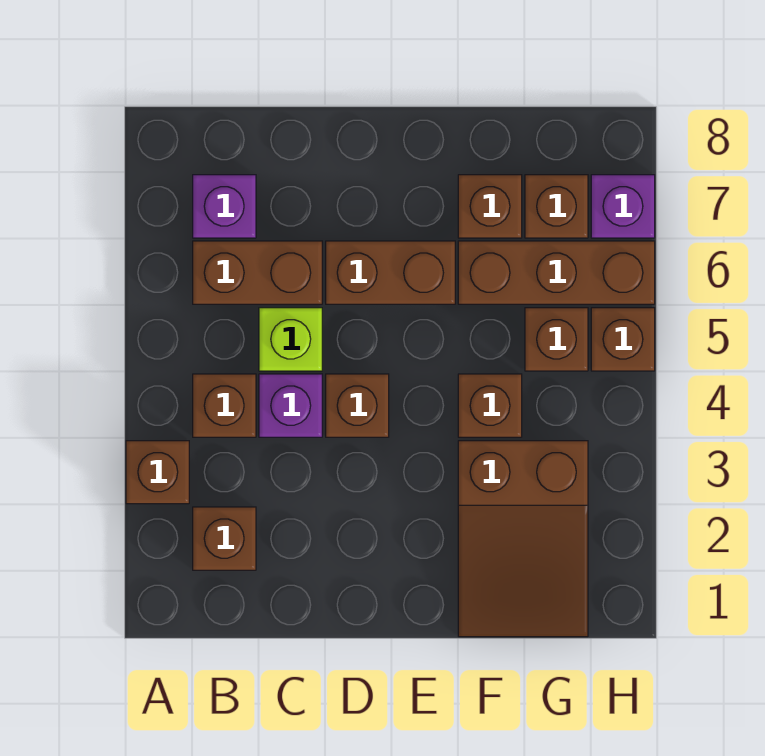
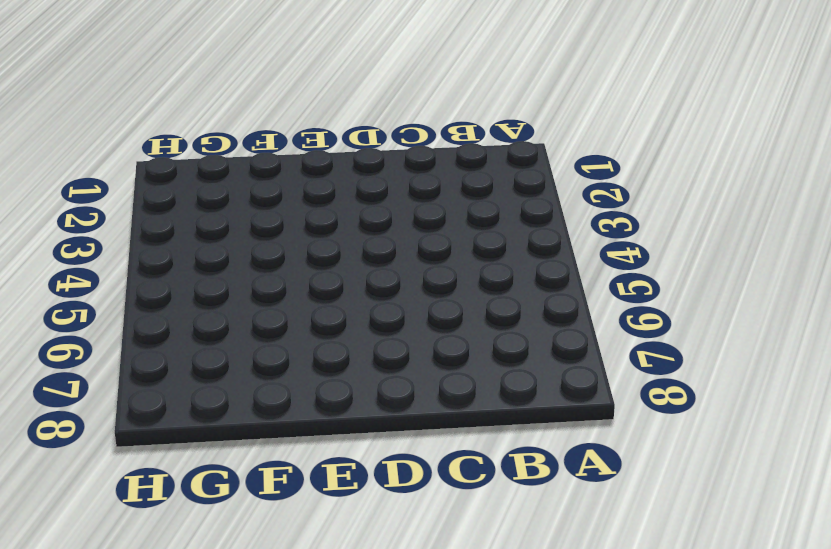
none -> brown 1x1 brick [126,441,189,504]
none -> brown 1x1 brick [193,507,256,570]
none -> brown 1x1 brick [193,374,256,437]

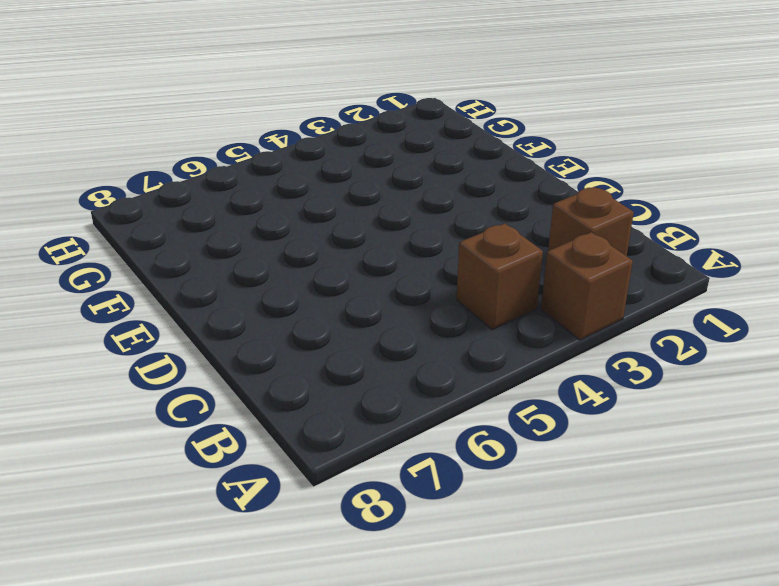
none -> brown 1x2 brick [193,241,322,304]
none -> purple 1x1 brick [193,175,256,238]
none -> purple 1x1 brick [259,374,322,437]

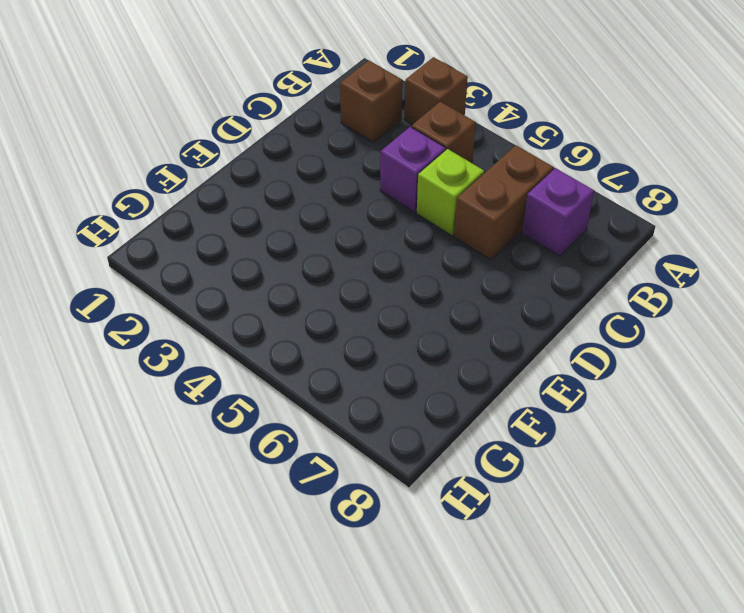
none -> brown 1x1 brick [326,374,389,437]
none -> brown 1x2 brick [326,241,455,304]
none -> brown 2x3 slope [458,441,588,637]

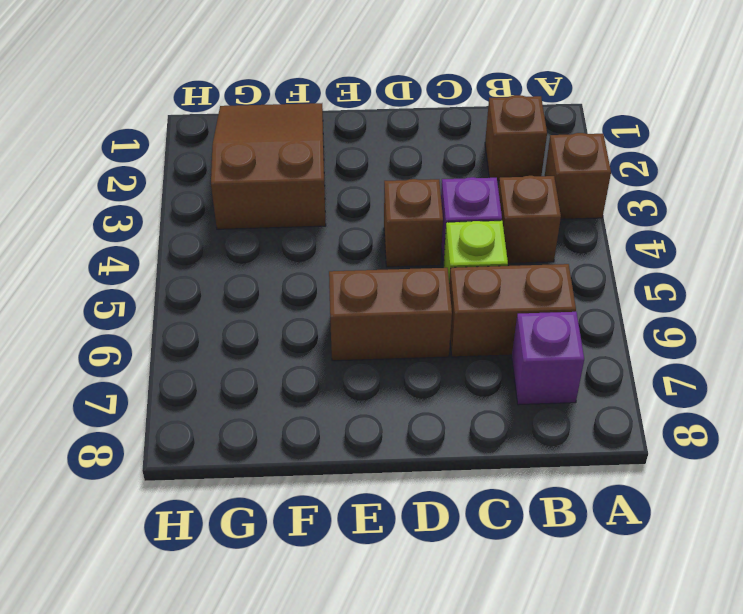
none -> brown 1x1 brick [458,374,522,437]
none -> brown 1x3 brick [458,241,655,304]
none -> brown 1x1 brick [458,175,522,238]

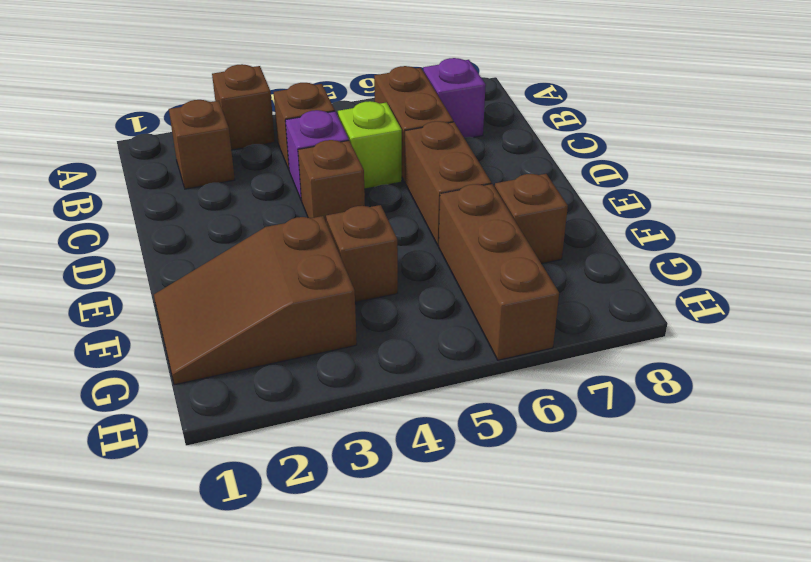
none -> brown 1x1 brick [525,308,588,371]
none -> brown 1x1 brick [525,175,588,238]
none -> brown 1x1 brick [591,308,655,371]

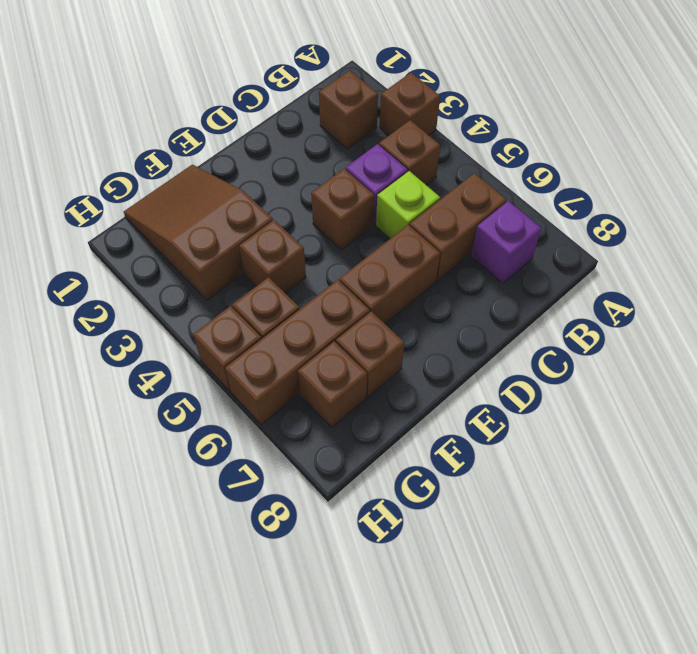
none -> purple 1x1 brick [591,175,655,238]

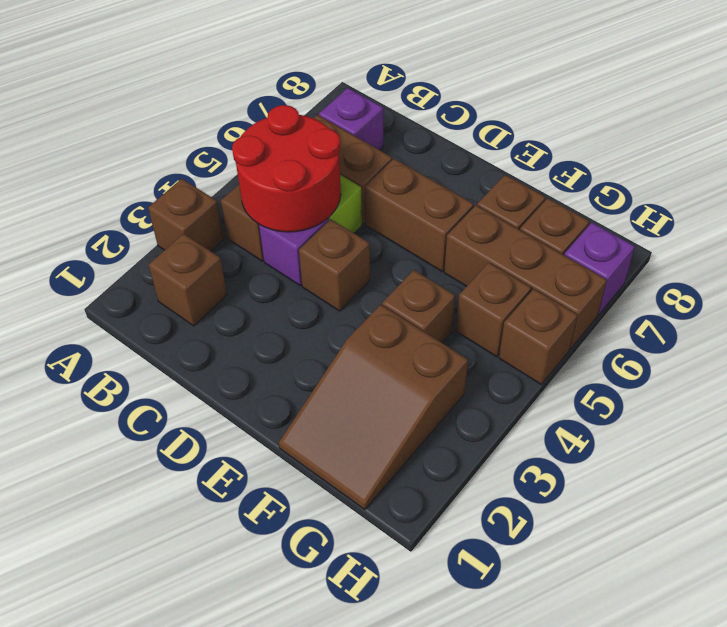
red 2x2 round brick [232,105,341,232] -> none

